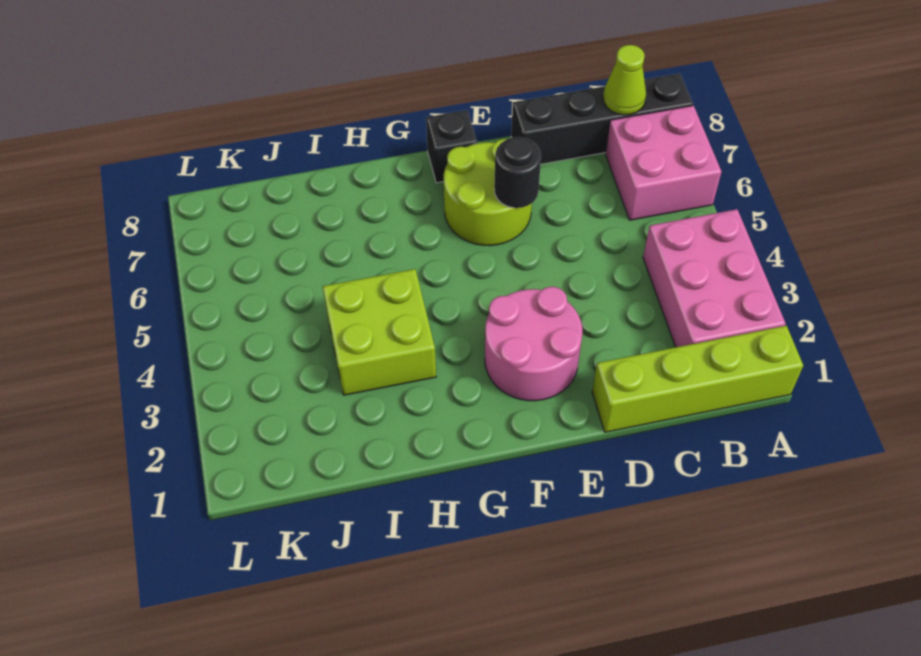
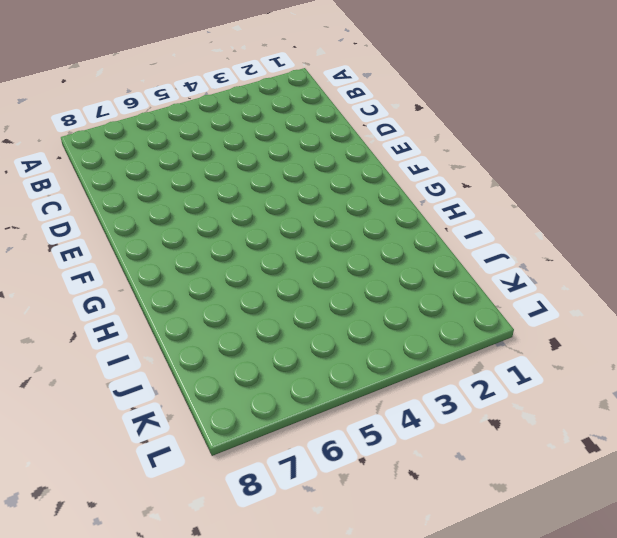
none -> lime 1x4 brick [592,326,803,432]
none -> pink 2x3 brick [643,209,786,347]

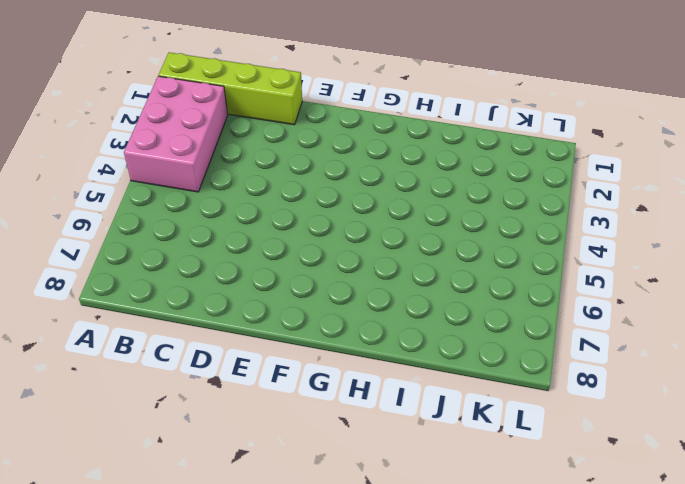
none -> pink 2x2 brick [605,106,721,220]
none -> black 1x4 brick [511,73,693,164]

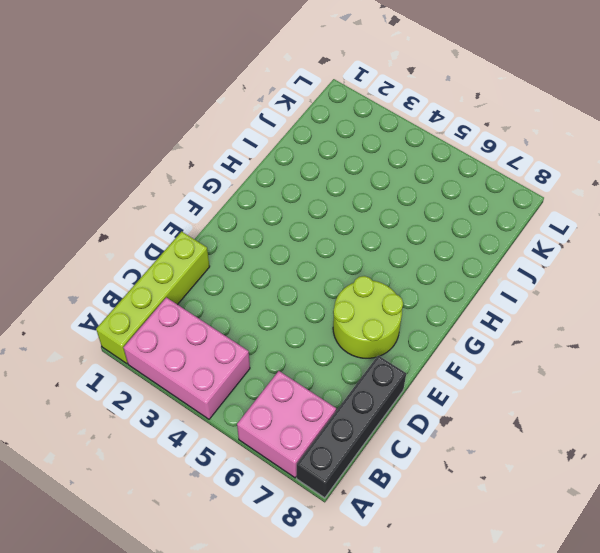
none -> pink 2x2 round brick [485,287,582,401]
none -> black 1x1 brick [426,110,477,183]

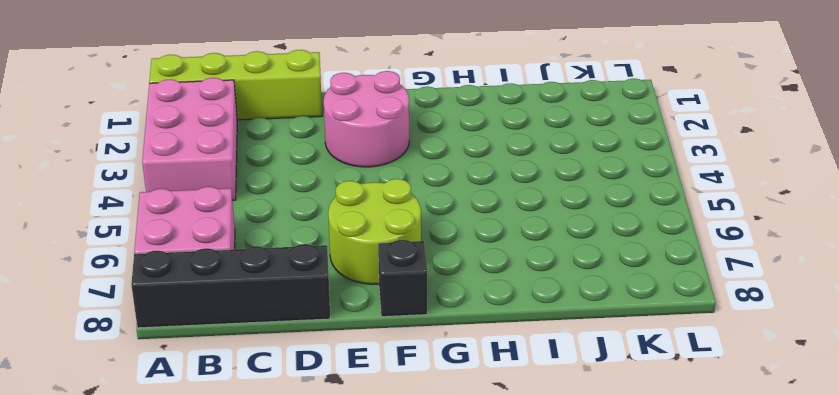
none -> lime 2x2 brick [323,269,436,395]
none -> lime 1x1 cone [603,45,646,115]

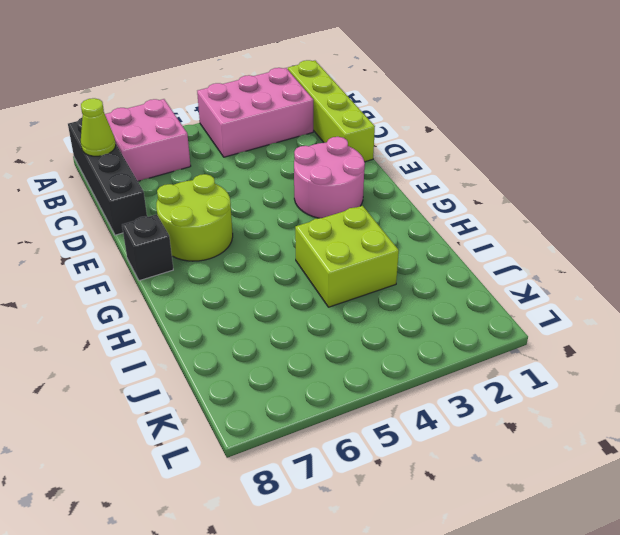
none -> black 1x1 round brick [494,137,541,208]

